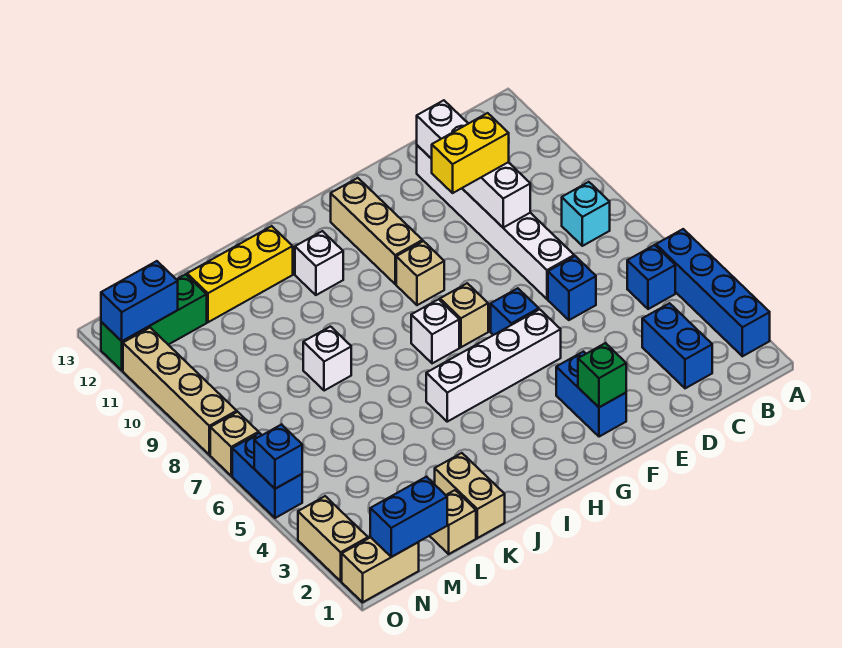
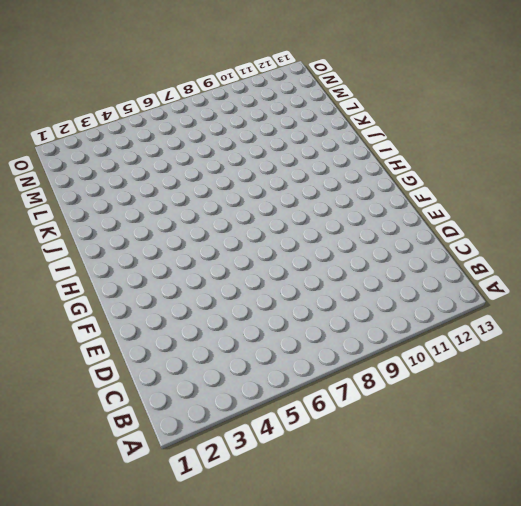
none -> blue 1x4 brick [656,229,770,356]
none -> blue 1x1 brick [627,245,675,309]
none -> cyan 1x1 brick [562,182,610,246]
none -> blue 1x2 brick [642,303,712,388]

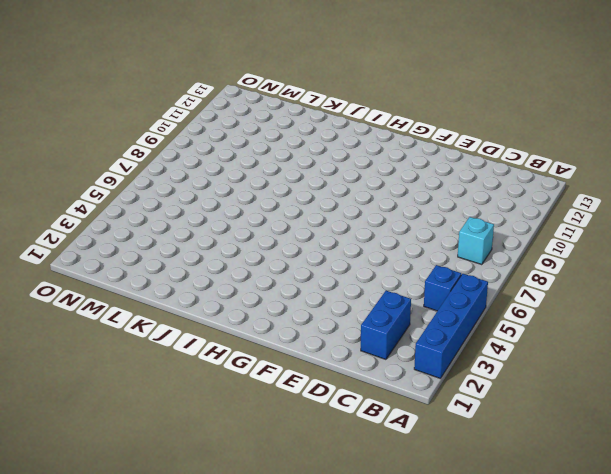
none -> blue 1x1 brick [548,256,596,320]
none -> white 1x6 brick [417,145,574,299]
none -> blue 1x2 brick [556,352,626,437]
none -> white 1x4 brick [426,309,561,422]

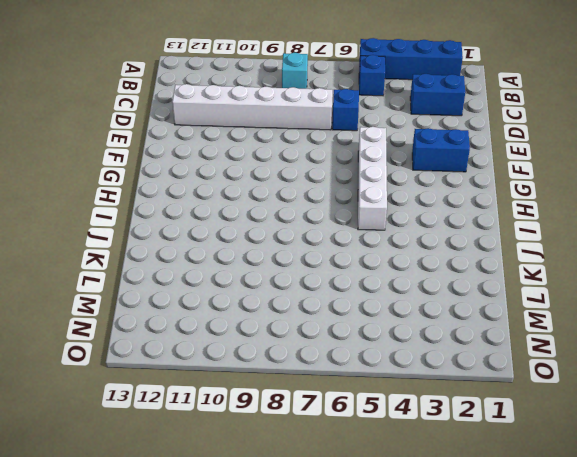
none -> blue 1x1 brick [491,288,539,335]
none -> tan 1x1 brick [440,283,488,347]
none -> tan 1x1 brick [396,241,444,305]
none -> tan 1x3 brick [331,178,423,284]

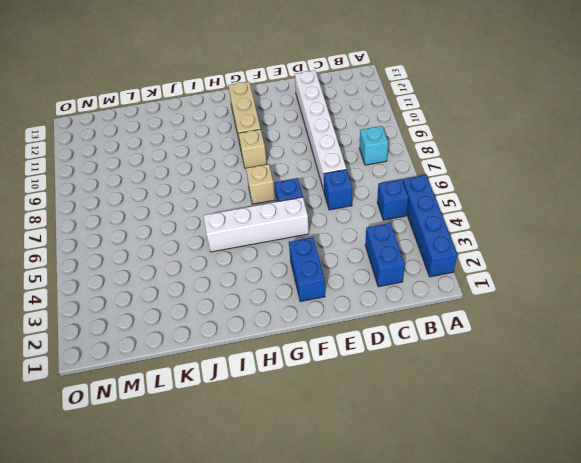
none -> white 1x1 brick [411,299,459,363]
none -> white 1x1 brick [295,231,343,295]
none -> yellow 1x3 brick [187,226,293,322]
none -> tan 1x2 brick [435,453,505,538]

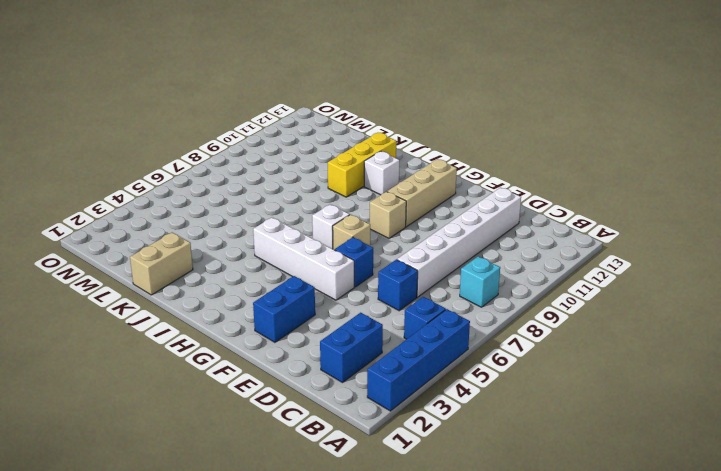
yellow 1x3 brick [328,133,396,197] -> yellow 1x3 brick turned to [187,226,293,322]
none -> white 1x1 brick [303,327,351,391]
none -> tan 1x1 brick [430,490,476,554]
none -> green 1x3 brick [101,274,207,370]
none -> tan 1x2 brick [342,537,419,602]

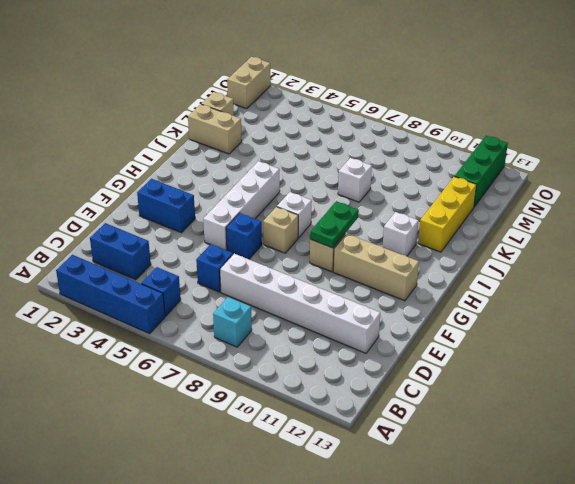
green 1x2 plate [310,201,359,248] -> none
none -> tan 1x2 brick [298,496,368,581]
none -> blue 1x2 brick [232,433,302,518]
none -> tan 1x1 brick [210,412,259,476]
none -> tan 1x4 brick [123,328,237,455]

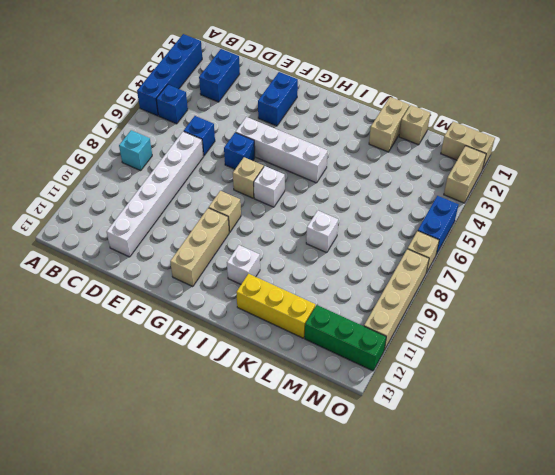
none -> white 1x4 brick [417,100,530,227]
none -> green 1x1 brick [578,343,626,407]
none -> blue 1x2 brick [370,477,447,557]
none -> blue 1x2 brick [101,261,178,341]

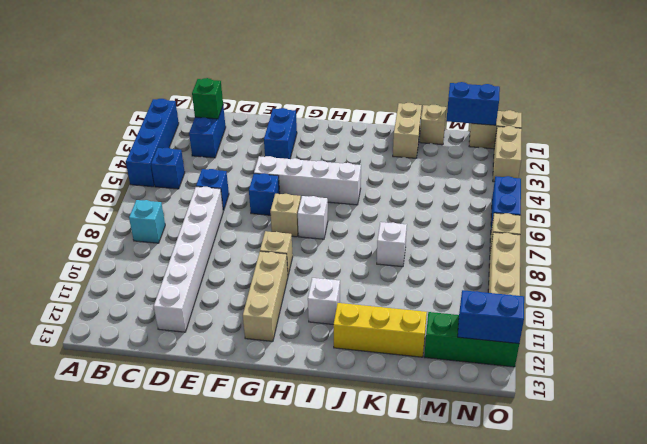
green 1x1 brick [192,78,223,119] -> green 1x1 brick moved to [578,343,626,407]
none -> white 1x4 brick [417,100,530,227]
none -> blue 1x1 brick [254,425,302,489]
none -> yellow 1x2 brick [432,113,509,193]

